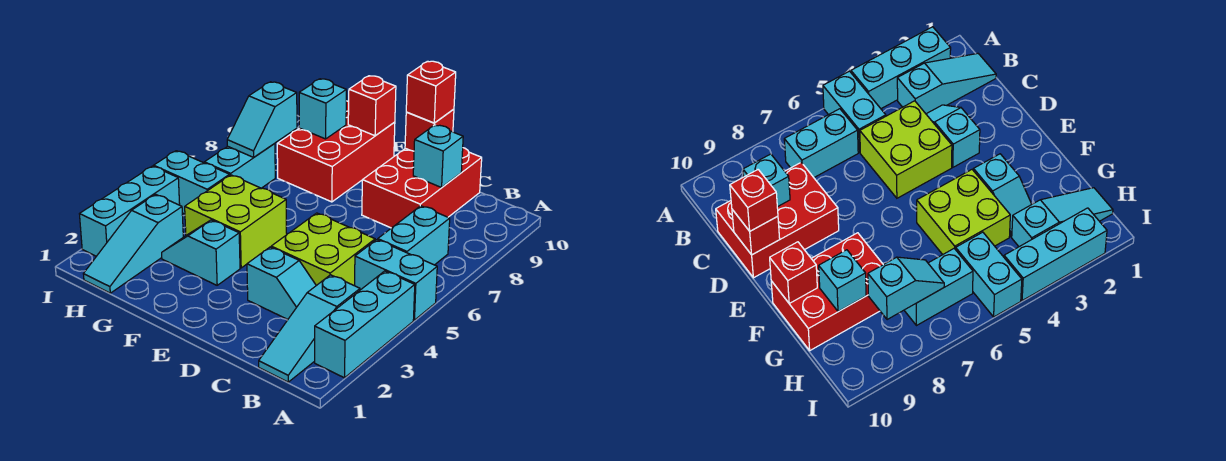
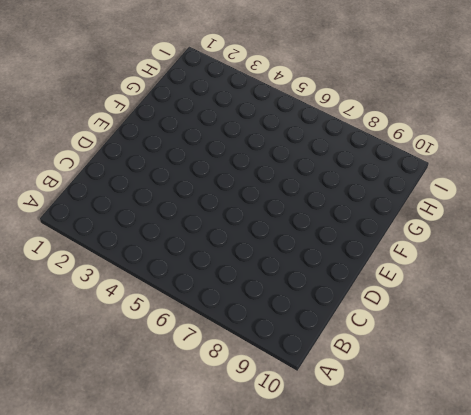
none -> cyan 1x3 brick [315,271,415,378]
none -> cyan 1x2 brick [354,240,437,320]
none -> cyan 1x3 slope [259,275,360,382]

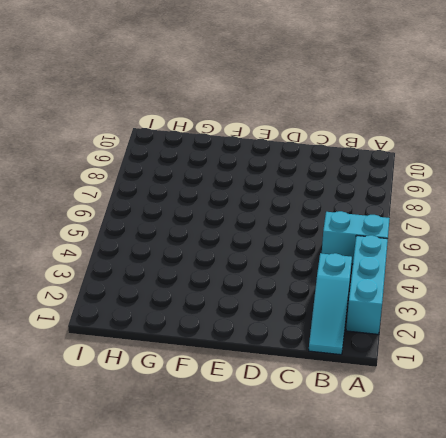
none -> cyan 1x2 brick [378,206,450,265]
none -> cyan 1x2 slope [247,247,316,319]
none -> lime 2x2 brick [271,213,375,286]

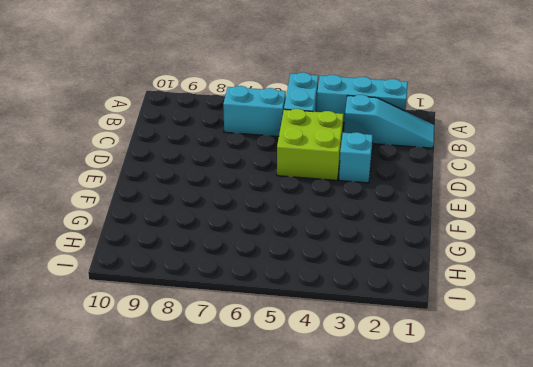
none -> red 2x3 brick [362,148,482,228]
none -> cyan 1x2 slope [162,220,240,285]
none -> lime 2x2 brick [185,175,287,268]

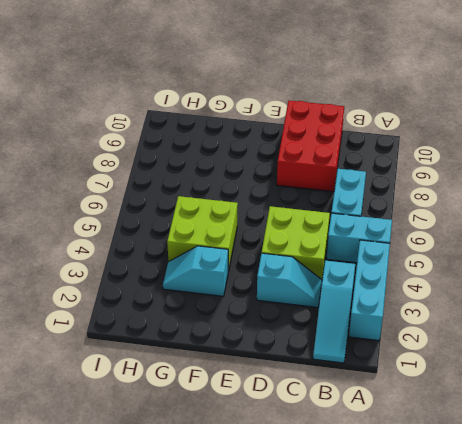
none -> red 2x3 brick [277,101,395,202]
none -> cyan 1x3 slope [84,194,183,293]
none -> cyan 1x2 brick [154,151,230,214]

